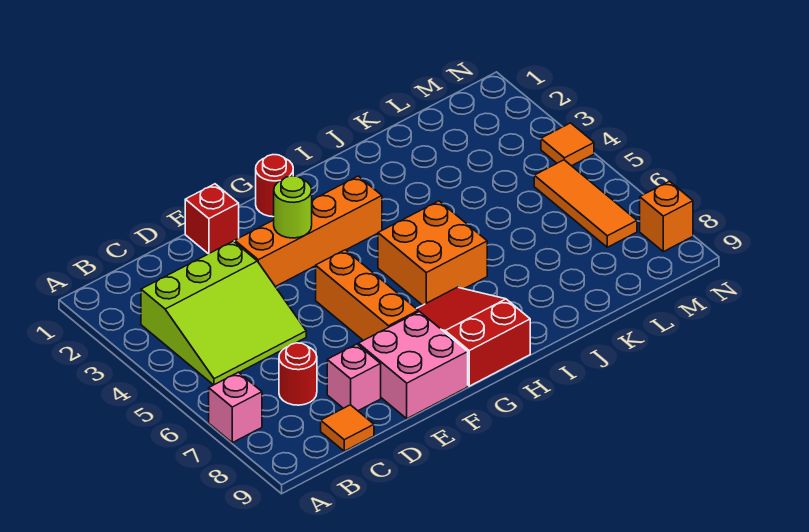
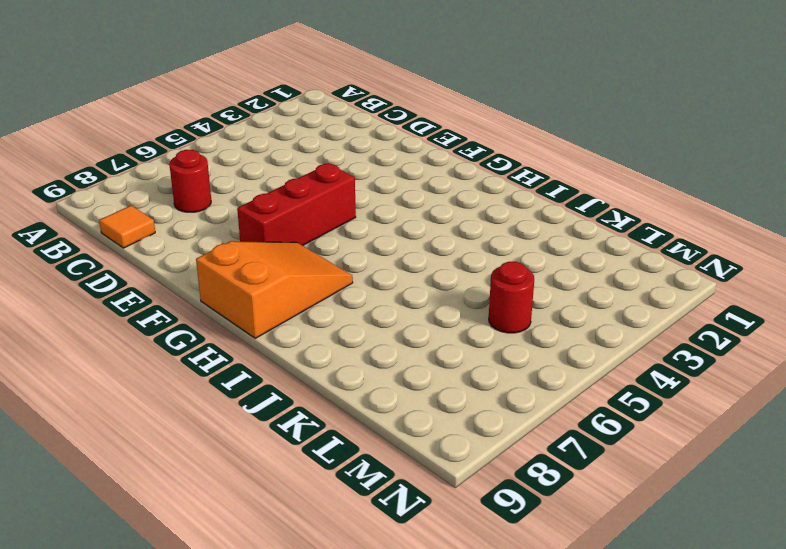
red 1x3 brick [237,164,356,246] -> orange 1x3 brick [316,250,418,341]
orange 2x3 slope [196,241,353,338] -> red 2x3 slope [417,287,530,386]
red 1x1 round brick [489,262,534,333] -> red 1x1 round brick moved to [256,155,293,217]
none -> pink 1x1 brick [209,372,262,443]
none -> lime 3x3 slope [141,241,306,385]
none -> pink 1x1 brick [327,344,381,411]

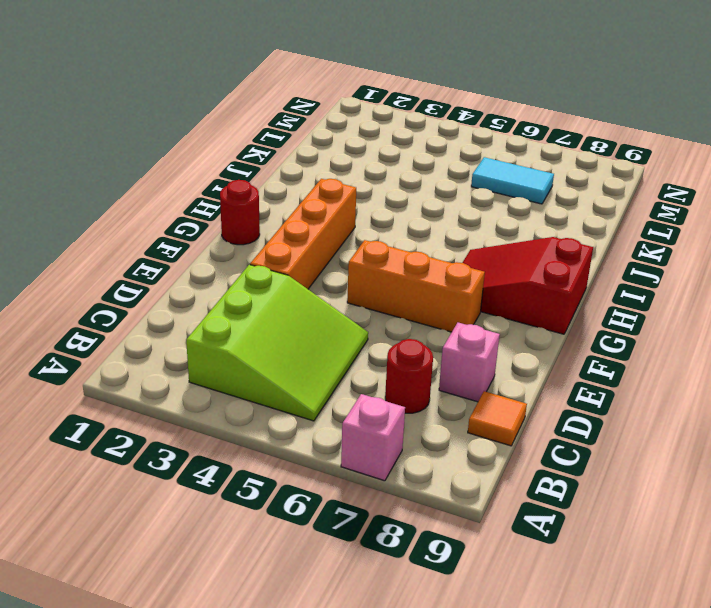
cyan 1x2 tile [471,157,554,204] -> none
none -> red 1x1 brick [185,184,239,254]
none -> pink 2x2 brick [358,312,468,419]
none -> orange 2x2 brick [378,201,487,305]

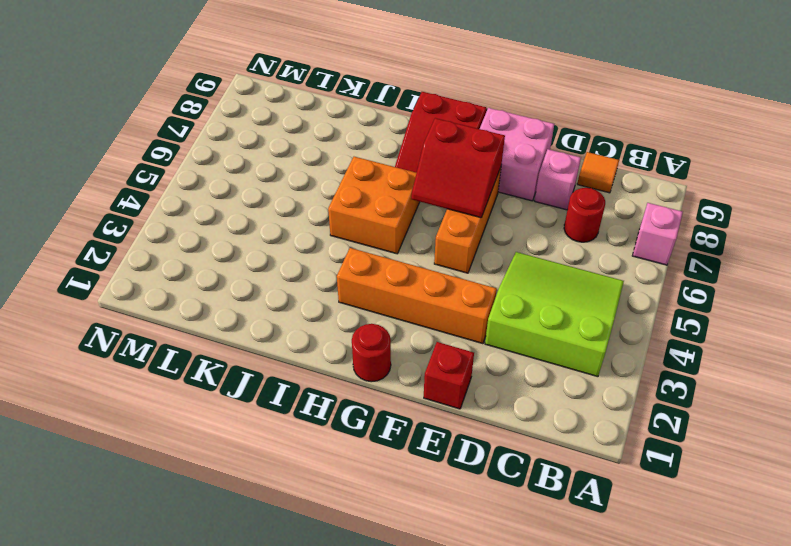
red 2x2 slope [411,118,505,218] -> none
none -> orange 1x3 tile [534,160,637,247]
none -> orange 1x1 tile [541,123,594,166]
none -> orange 1x1 brick [640,181,693,252]

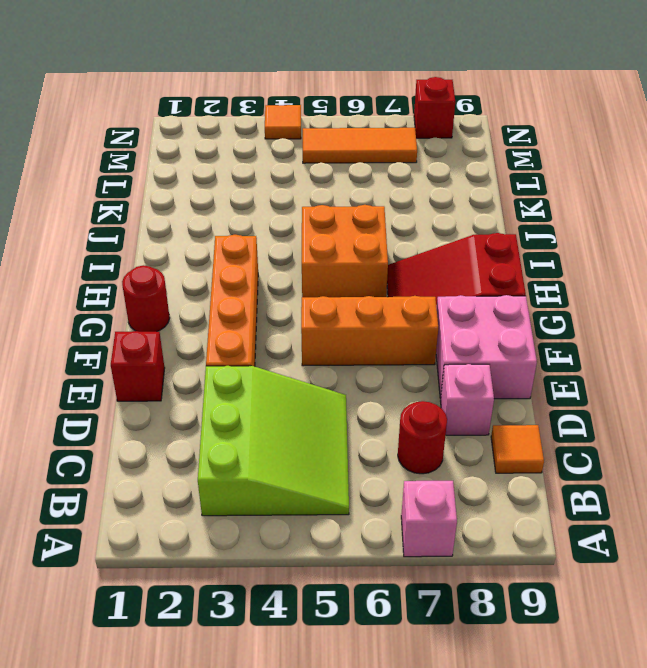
red 1x1 brick [414,77,455,138] -> orange 1x1 brick [640,181,693,252]
none -> lime 1x1 round brick [274,176,312,238]

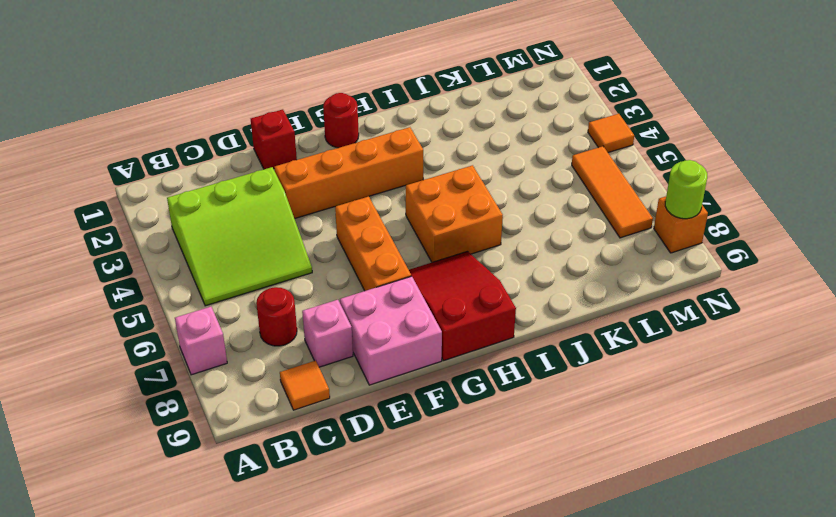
lime 1x1 round brick [665,160,707,219] -> lime 1x1 round brick moved to [274,176,312,238]

